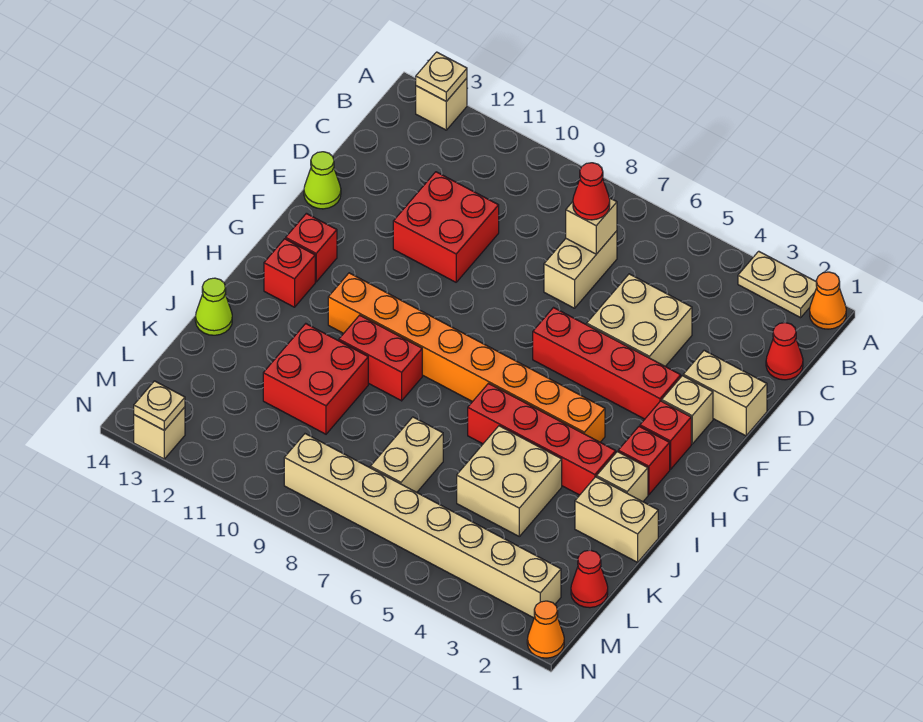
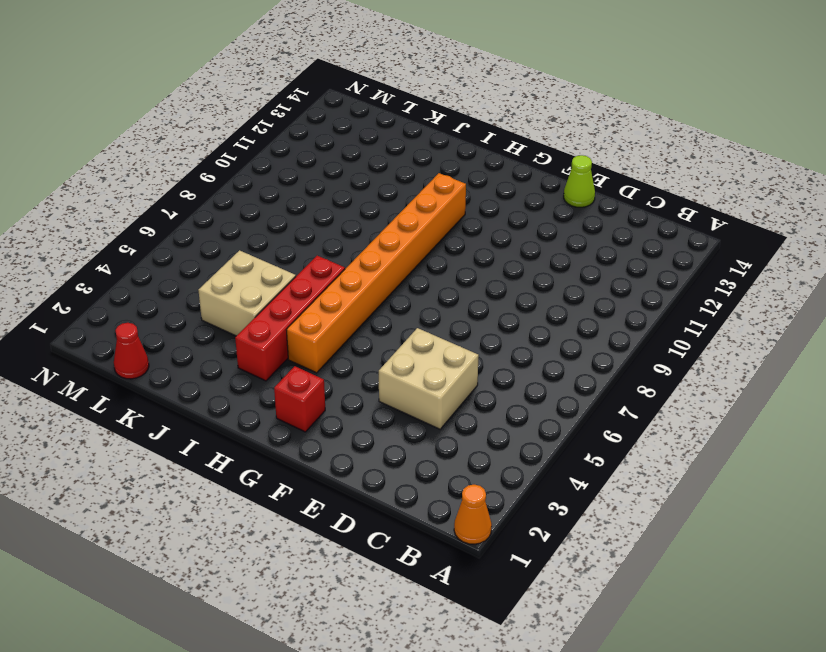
none -> tan 1x2 plate [738,251,817,318]
none -> tan 1x1 brick [416,78,467,130]
none -> red 1x1 cone [766,323,803,380]
none -> tan 1x2 brick [544,231,617,308]

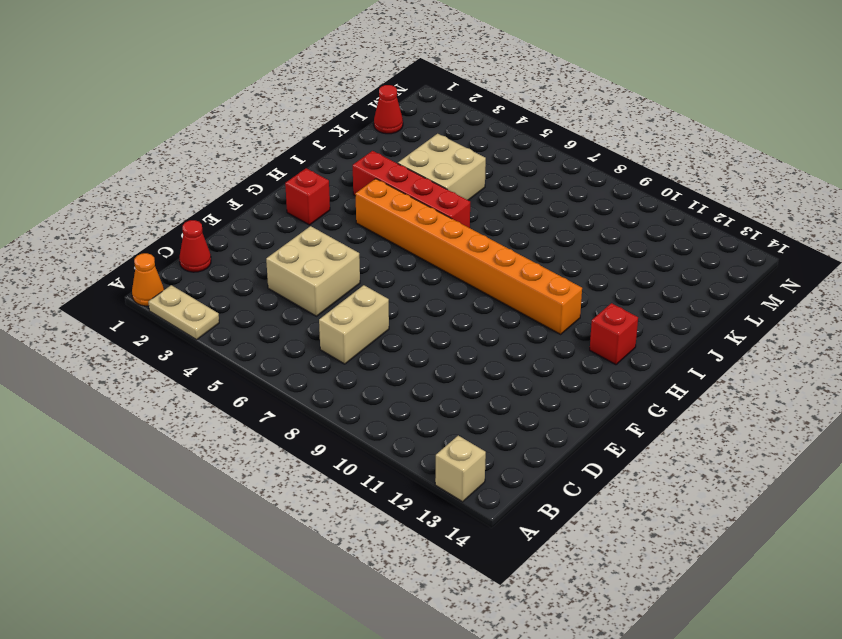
none -> red 2x2 brick [393,172,499,282]
none -> tan 1x2 brick [683,350,767,436]
none -> lime 1x1 cone [304,152,341,209]
none -> tan 1x1 brick [662,376,713,444]

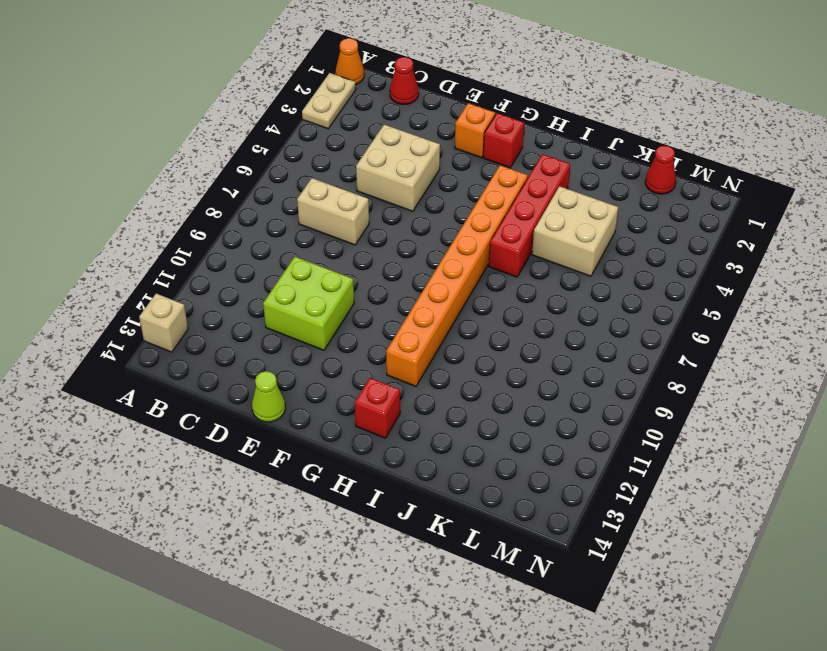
lime 2x2 brick [263,257,354,350] -> red 2x2 brick [393,172,499,282]
orange 1x1 brick [455,103,495,158] -> tan 1x1 brick [662,376,713,444]
none -> tan 1x2 brick [683,350,767,436]
none -> red 1x4 brick [533,308,681,419]
none -> red 1x1 brick [286,213,337,282]
none -> red 1x1 brick [618,426,670,495]

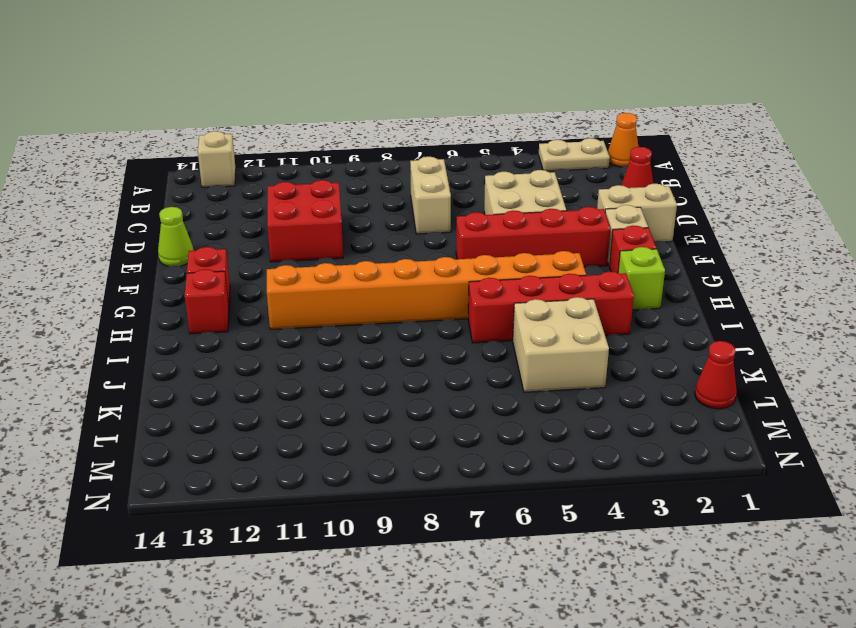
lime 1x1 brick [618,247,665,310] -> red 1x1 brick [618,426,670,495]
none -> tan 1x1 brick [597,452,648,502]
none -> red 1x2 brick [339,315,422,401]
none -> tan 1x2 brick [575,477,658,562]
none -> red 2x2 brick [263,324,368,434]

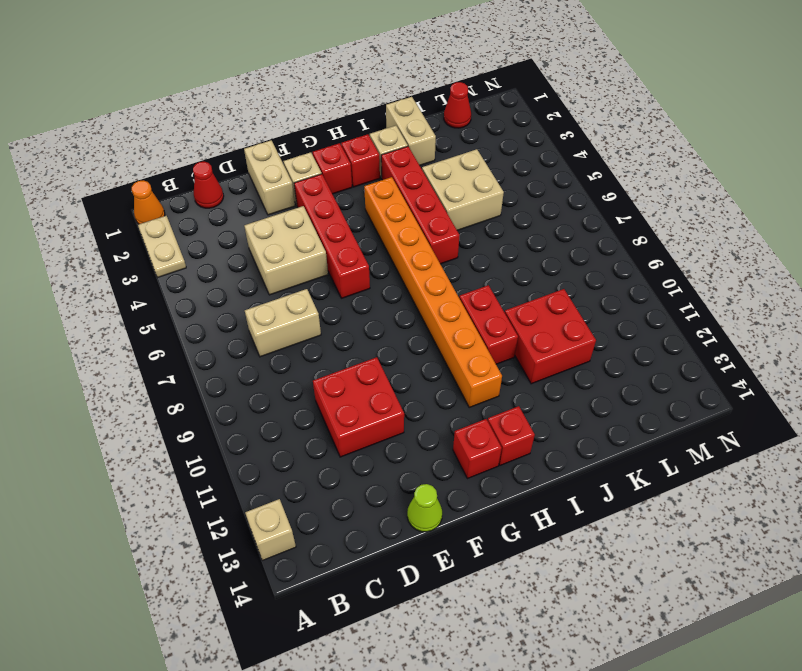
none -> lime 1x1 cone [195,278,232,335]
none -> tan 1x2 brick [370,417,443,492]
none -> tan 1x8 brick [284,434,561,618]
none -> orange 1x1 cone [527,601,564,658]

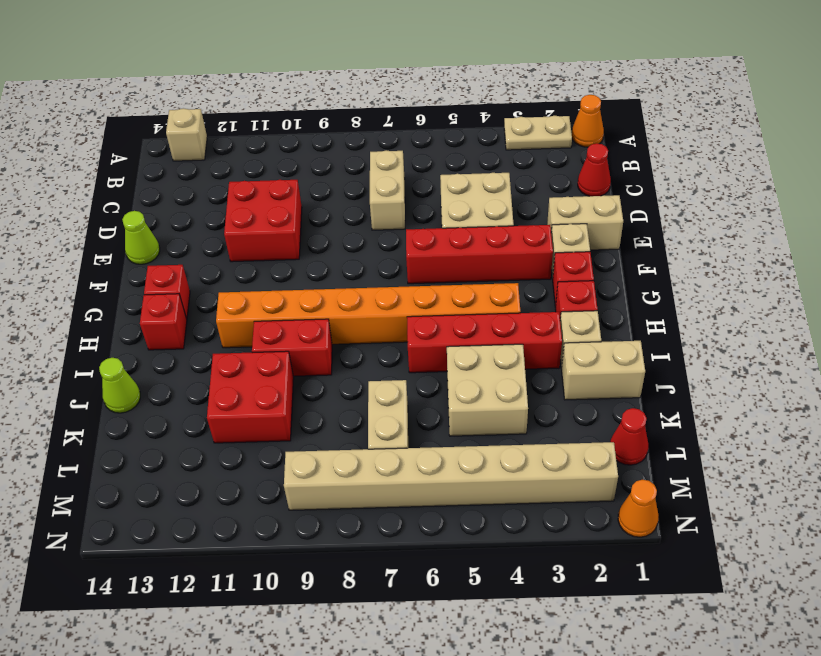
none -> tan 1x1 brick [134,407,185,459]
none -> tan 1x1 plate [416,52,467,101]
none -> tan 1x1 brick [566,198,617,254]
none -> tan 1x1 plate [134,381,185,430]

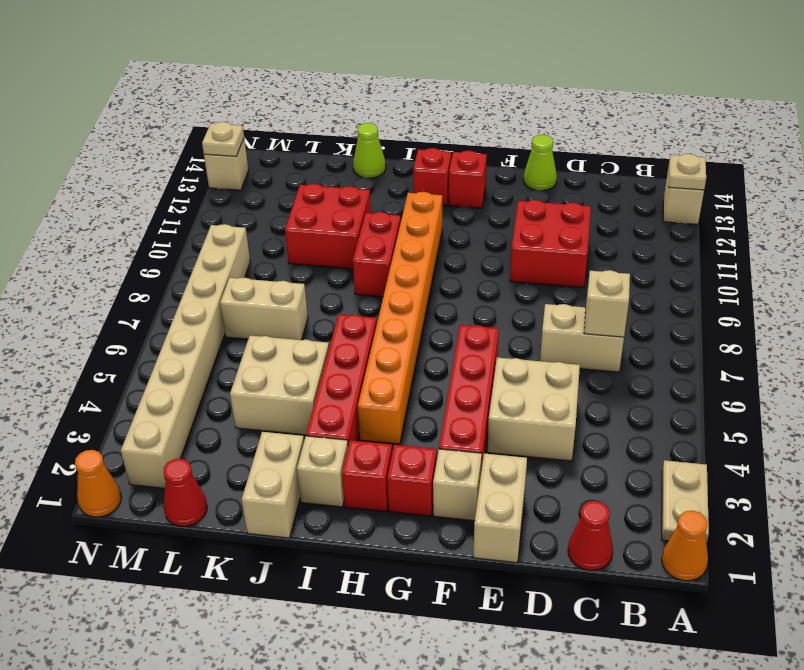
none -> red 1x1 cone [573,163,610,220]

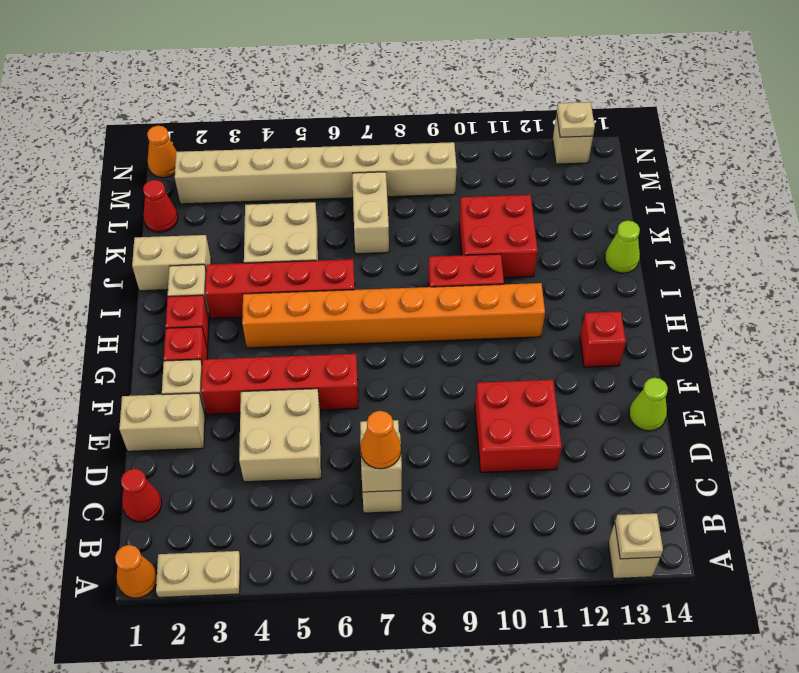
orange 1x1 cone [360,411,401,469] -> red 1x1 cone [573,163,610,220]
none -> red 1x1 brick [264,239,315,307]

